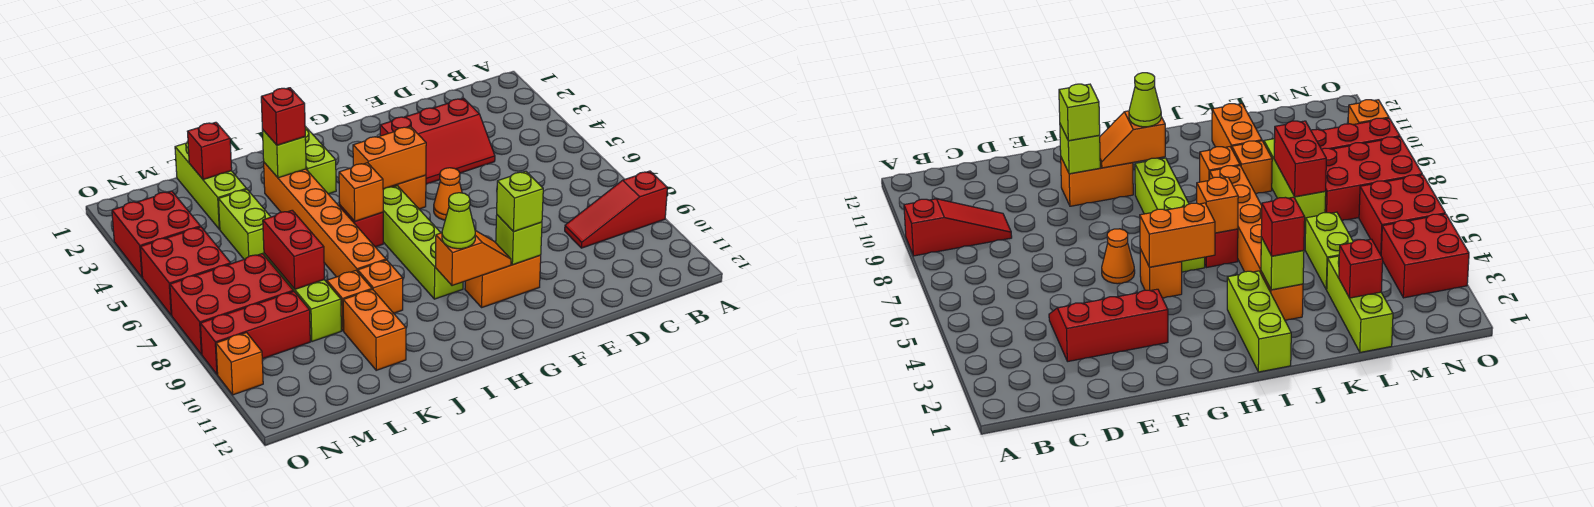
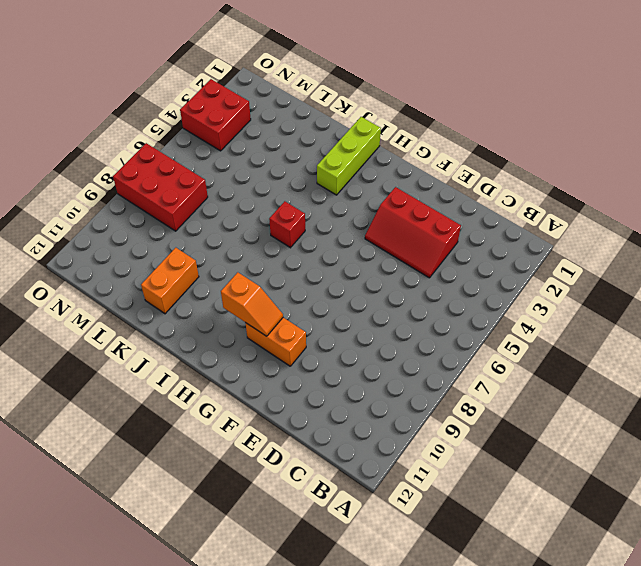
none -> red 1x3 slope [565,171,667,248]
none -> orange 1x1 cone [434,168,462,220]
none -> orange 1x1 brick [391,175,426,209]
none -> lime 1x4 brick [383,186,463,299]

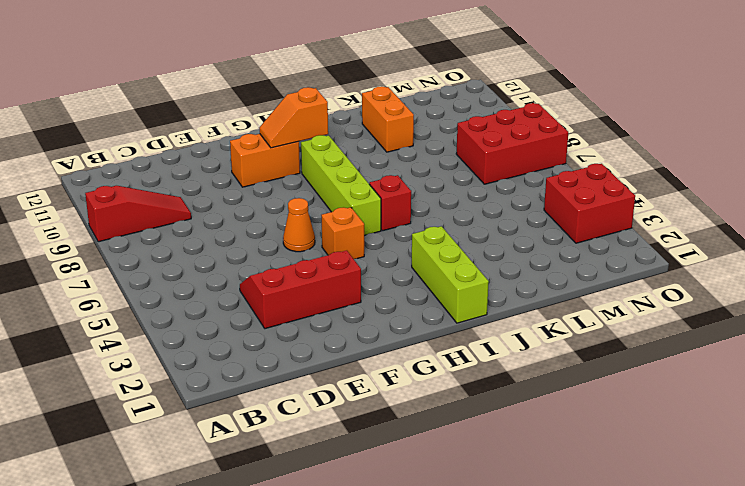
none -> orange 1x6 brick [264,163,386,277]
none -> orange 1x1 brick [358,260,403,313]
none -> orange 1x1 brick [327,271,372,331]
none -> lime 1x3 brick [175,142,247,229]

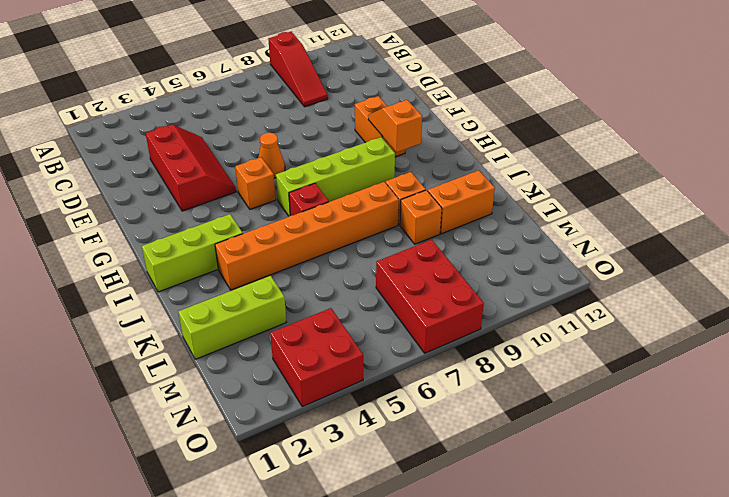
none -> lime 1x2 brick [218,189,270,259]
none -> lime 1x3 brick [264,253,341,342]
none -> red 1x3 brick [200,291,310,374]
none -> red 2x2 brick [140,227,231,315]

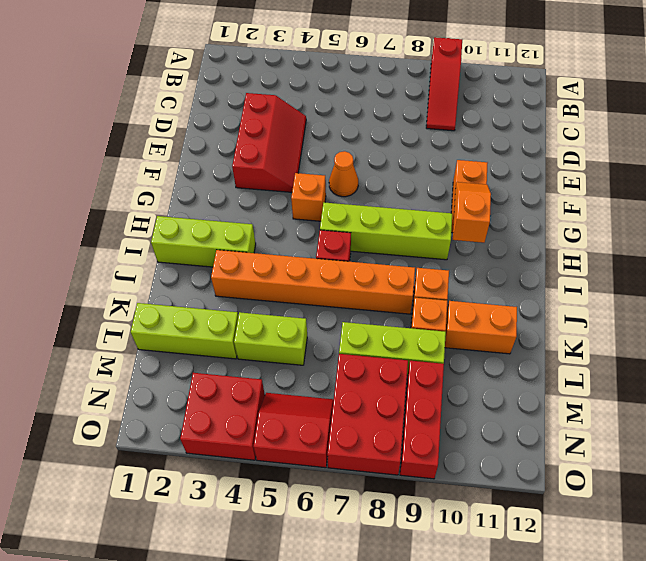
red 2x2 slope [253,393,334,468] -> red 2x2 brick [140,227,231,315]
none -> orange 1x1 brick [216,333,263,395]
none -> lime 1x1 brick [496,215,542,265]
none -> orange 1x2 brick [353,127,426,189]
none -> orange 1x1 brick [339,163,383,221]

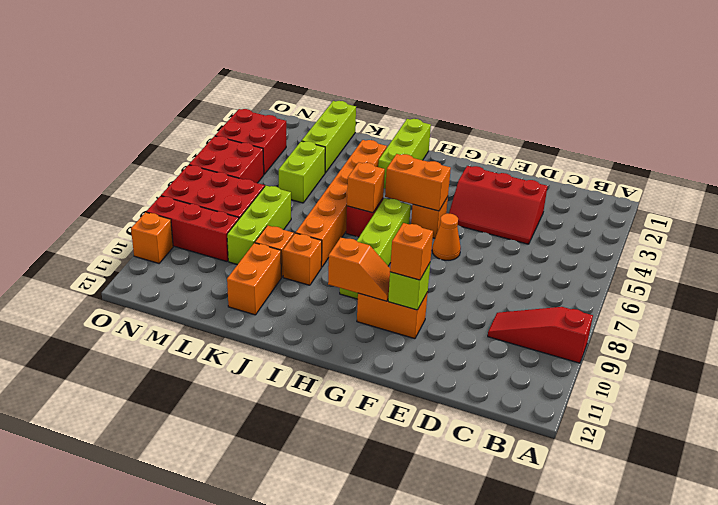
orange 1x1 brick [390,223,433,280] -> lime 1x1 brick [497,171,543,232]
none -> lime 1x1 brick [262,130,306,178]
none -> red 1x1 brick [188,122,232,180]
none -> red 1x2 brick [263,210,324,289]
none -> lime 1x1 cone [442,193,475,249]

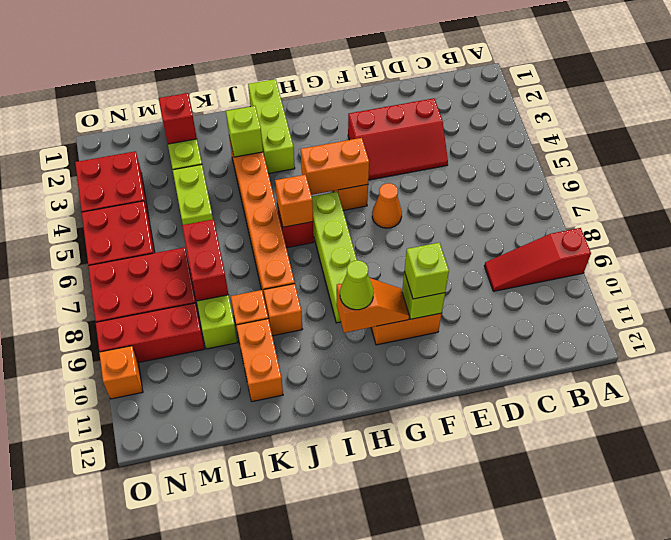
none -> red 1x1 brick [261,88,305,145]

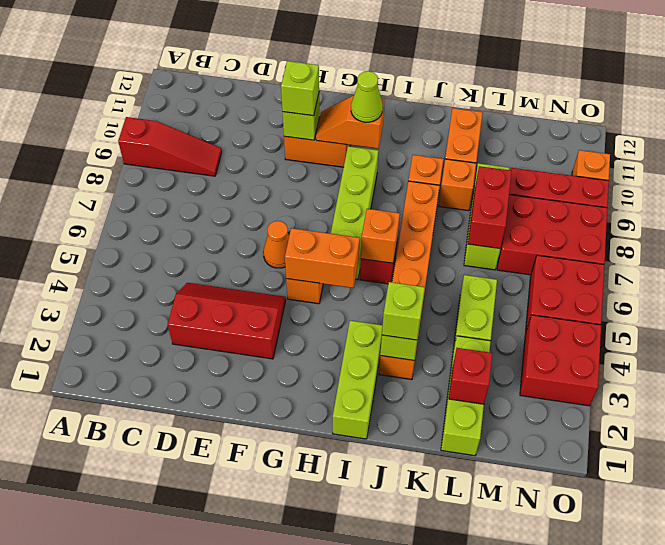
lime 1x1 brick [382,282,425,340] -> red 1x1 brick [261,88,305,145]

